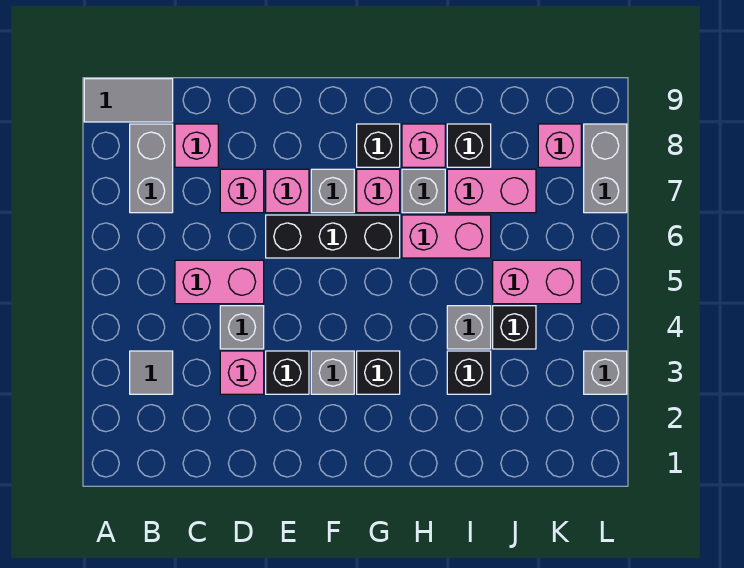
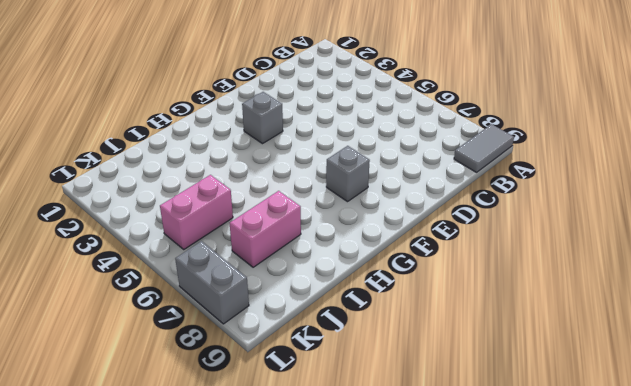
none -> grey 1x1 tile [130,351,173,394]
none -> grey 1x2 brick [130,124,173,213]
none -> pink 1x2 brick [175,260,264,304]

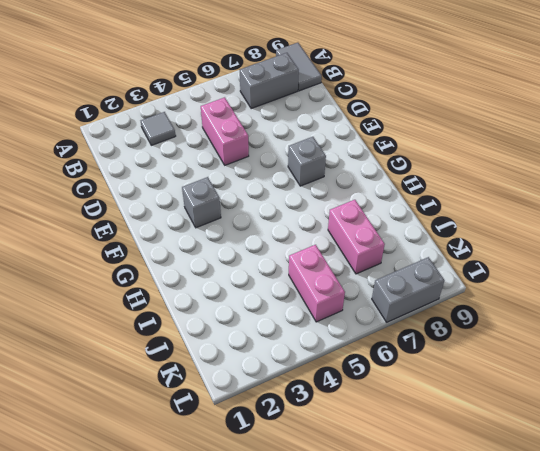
none -> pink 1x1 brick [175,124,218,167]
none -> pink 1x1 brick [220,351,264,394]
none -> grey 1x1 brick [220,306,264,349]

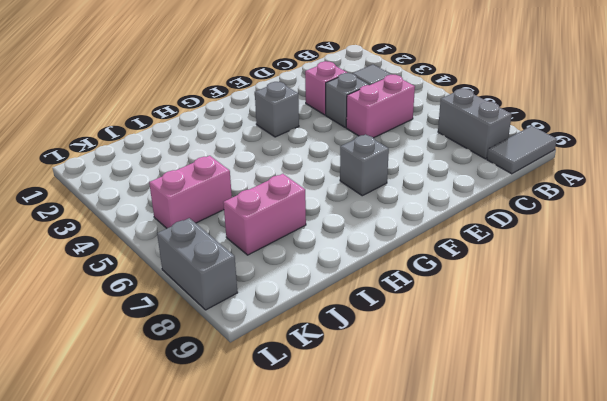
none -> pink 1x1 brick [175,124,218,167]
none -> pink 1x1 brick [220,169,264,213]
none -> black 1x1 brick [266,351,309,394]

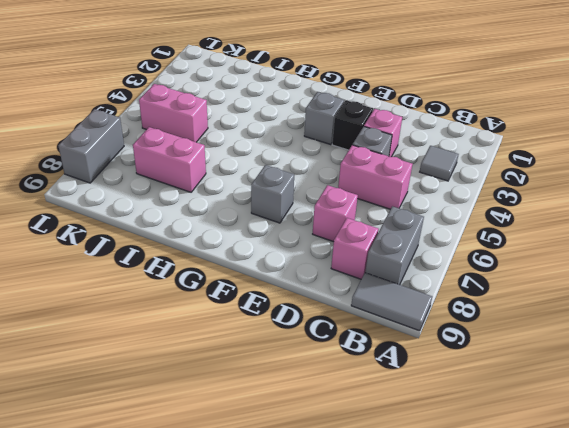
none -> black 1x3 brick [266,215,400,258]
none -> pink 1x1 brick [266,169,309,213]
none -> black 1x1 brick [357,351,400,394]

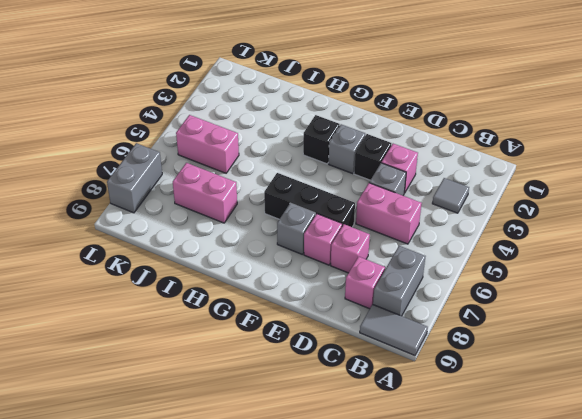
none -> pink 1x1 brick [357,169,400,213]
none -> black 1x1 brick [357,124,400,167]
none -> pink 1x2 brick [402,215,491,258]

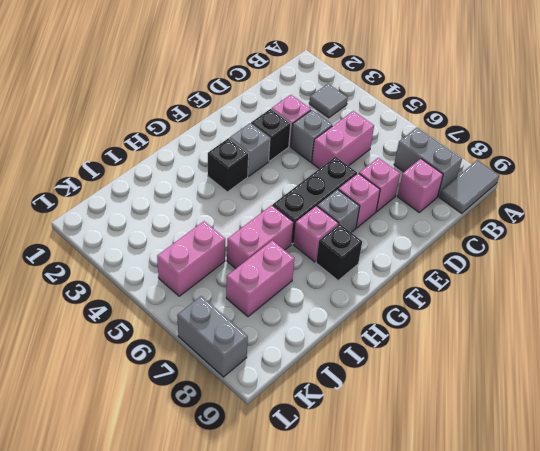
none -> grey 1x1 brick [402,169,445,213]
none -> pink 1x1 brick [402,124,445,167]
none -> black 1x1 brick [447,351,491,394]

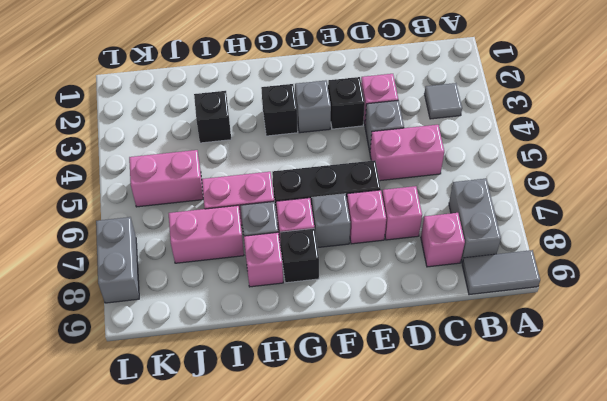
none -> grey 1x1 brick [447,306,491,349]
none -> black 1x1 brick [447,124,491,167]
none -> black 1x1 brick [493,306,536,349]

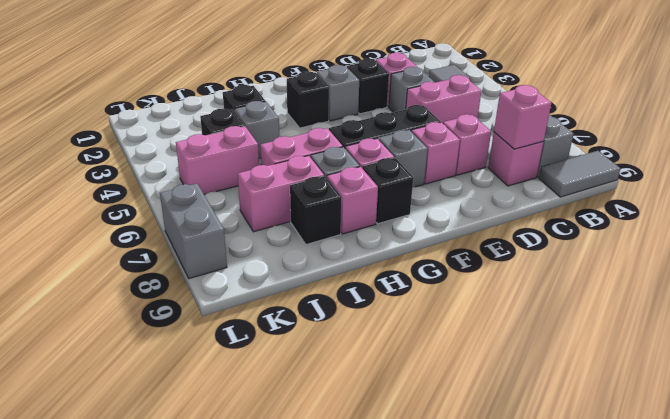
pink 1x1 brick [494,85,551,149] -> pink 1x1 brick moved to [538,124,581,167]
none -> grey 1x1 brick [584,351,627,394]

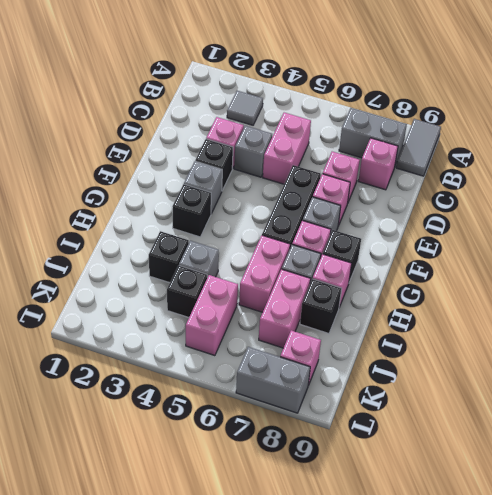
none -> grey 1x1 brick [584,351,627,394]

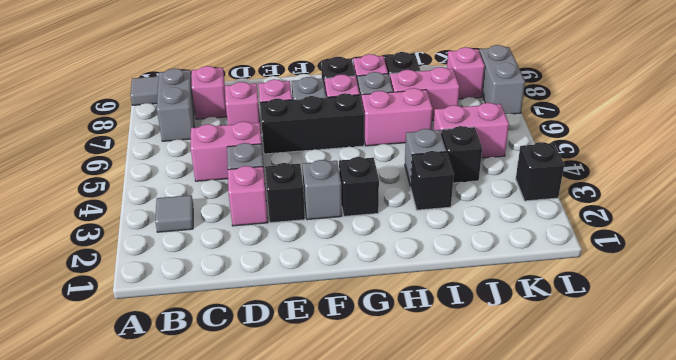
black 1x1 brick [516,142,564,201] -> grey 1x1 brick [584,351,627,394]

